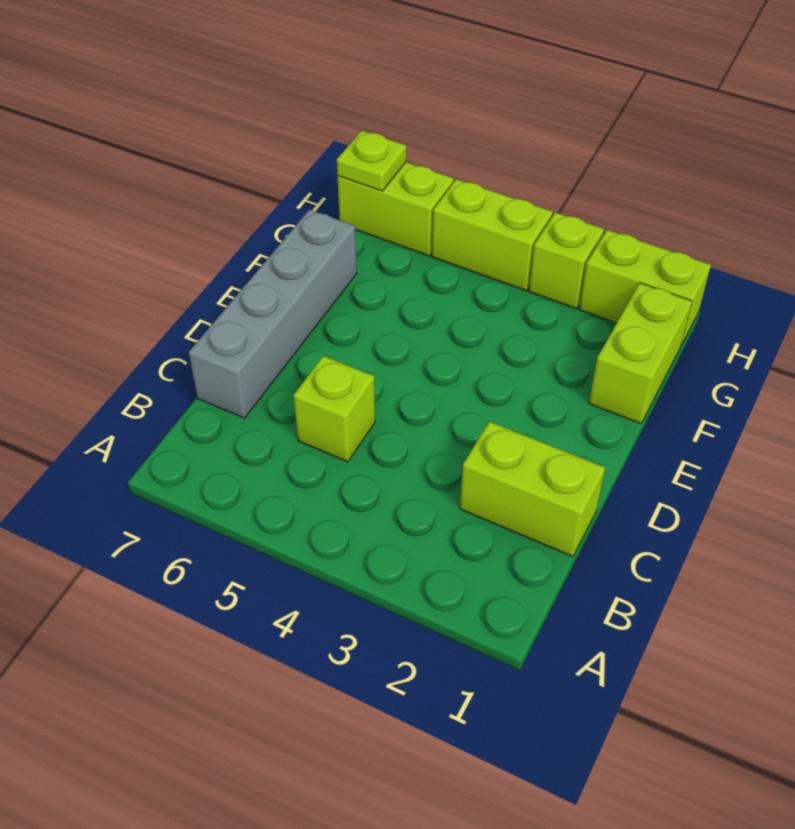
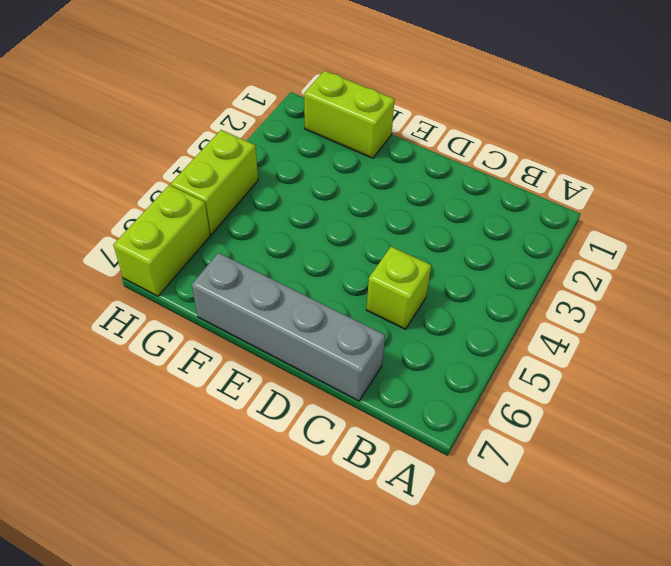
none -> lime 1x2 brick [460,422,605,557]
none -> lime 1x2 brick [579,230,711,345]

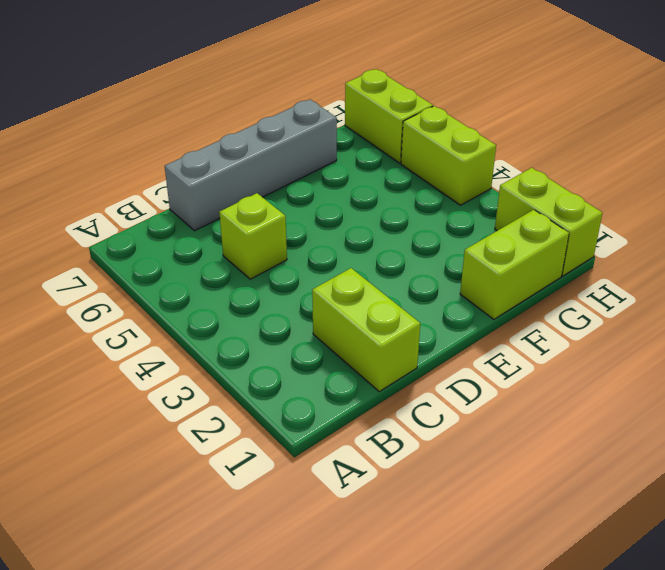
none -> lime 1x1 brick [529,212,604,309]
none -> lime 1x1 plate [337,131,406,191]

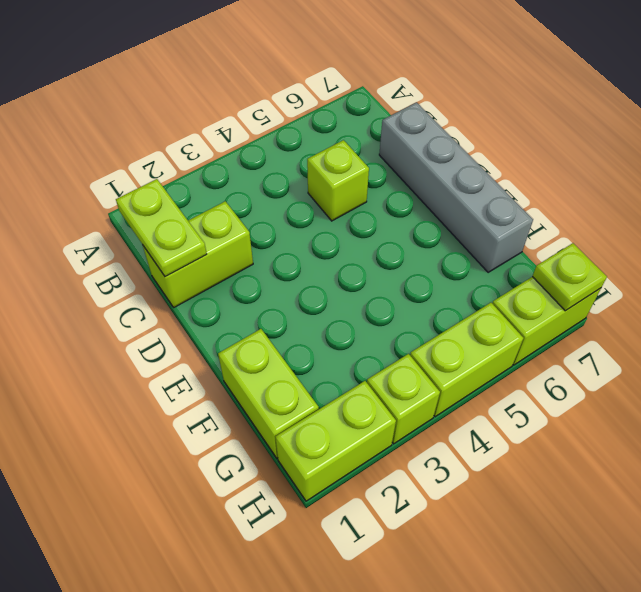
lime 1x2 plate [116,179,207,276] -> none

